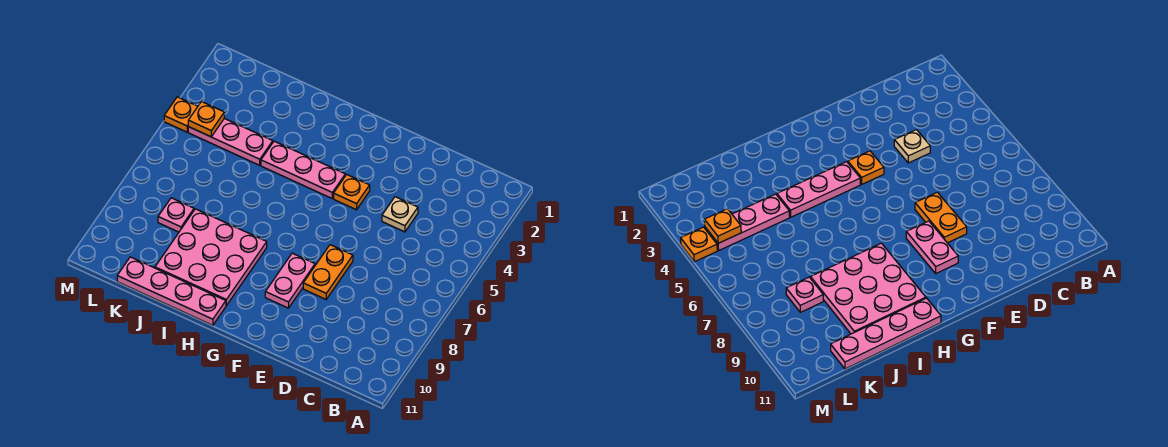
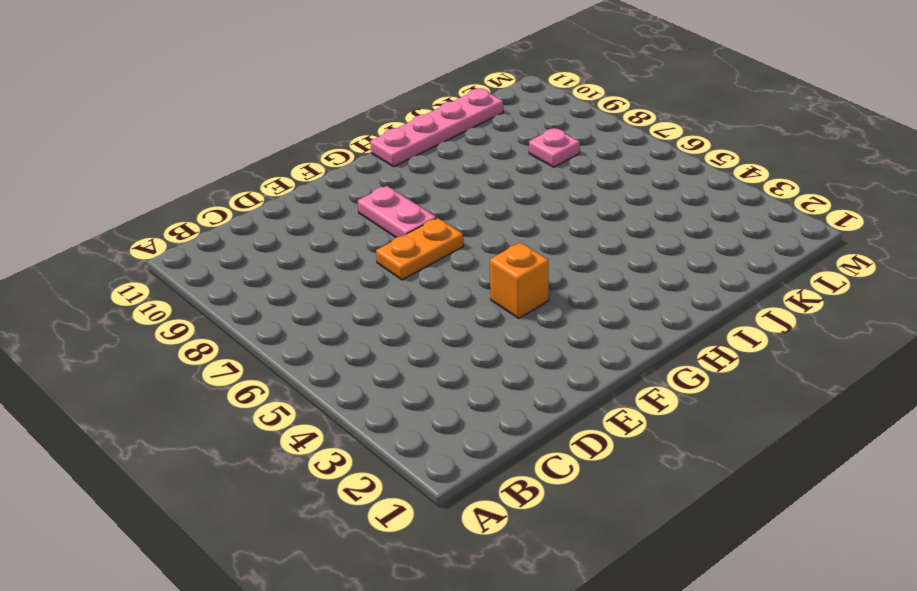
orange 1x2 plate [376,218,464,280] -> orange 1x2 plate turned to [303,245,353,299]
orange 1x1 brick [490,242,549,318] -> orange 1x1 plate [334,175,370,210]
none -> tan 1x1 plate [382,197,418,232]
none -> pink 1x3 plate [261,141,345,198]

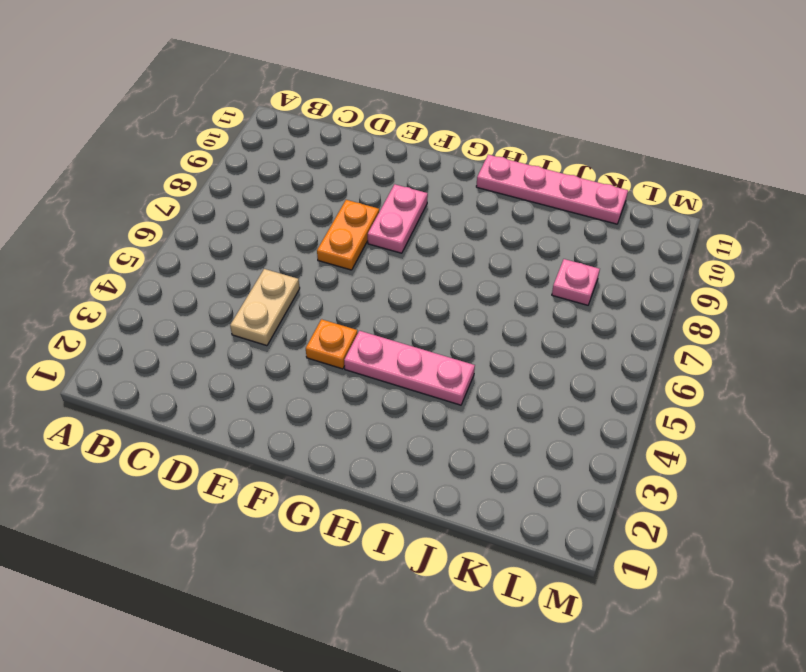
tan 1x2 plate [230,269,300,346] -> tan 1x1 plate [382,197,418,232]
none -> pink 3x3 plate [155,209,267,306]
none -> pink 1x3 plate [188,118,273,165]

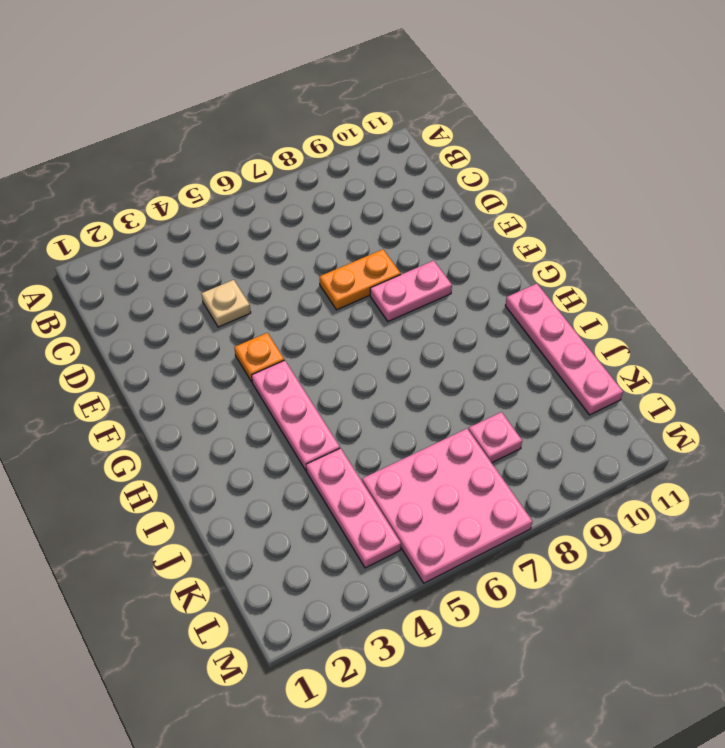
pink 3x3 plate [362,429,532,583] -> pink 3x3 plate moved to [155,209,267,306]
none -> orange 1x1 plate [164,97,198,132]
none -> orange 1x1 plate [188,102,224,137]

